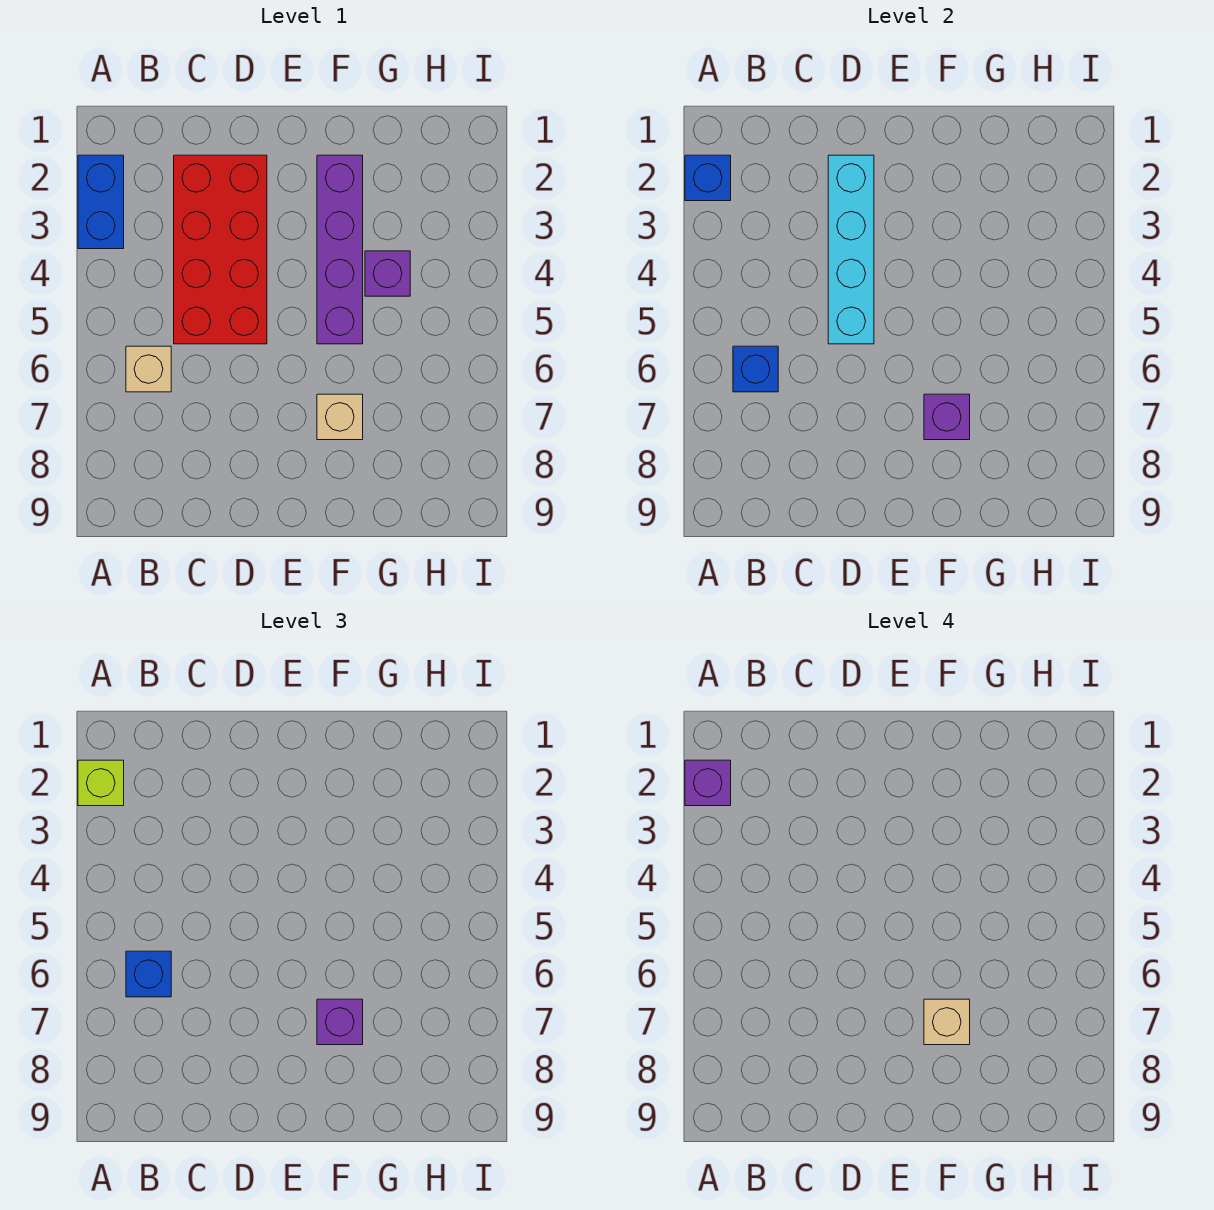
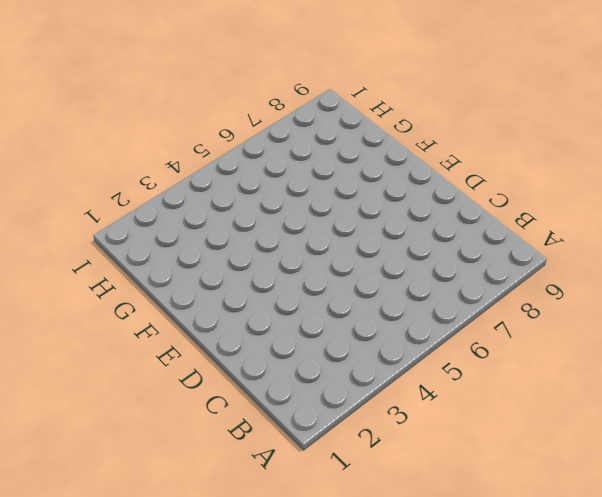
none -> blue 1x2 brick [78,155,124,249]
none -> tan 1x1 brick [126,346,171,392]
none -> red 2x4 brick [174,155,267,344]

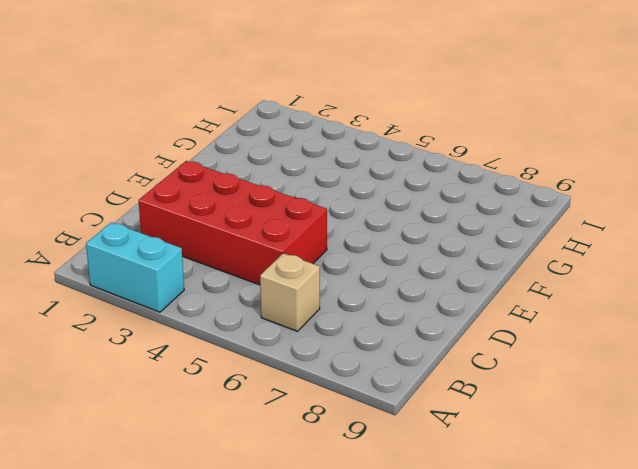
cyan 1x2 brick [86,222,184,312] -> blue 1x2 brick [78,155,124,249]
none -> purple 1x4 brick [317,155,363,344]
none -> tan 1x1 brick [317,394,363,440]
none -> purple 1x1 brick [365,251,410,296]

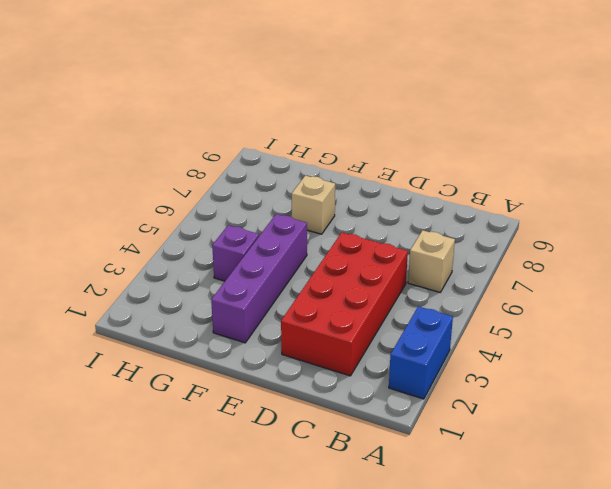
none -> blue 1x1 brick [685,155,731,201]
none -> blue 1x1 brick [733,346,778,392]
none -> cyan 1x4 brick [828,155,874,344]

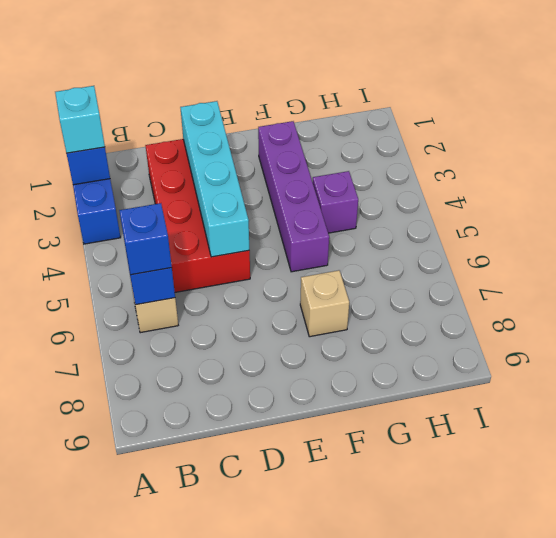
cyan 1x1 brick [55,86,105,153] -> lime 1x1 brick [78,760,124,806]
none -> purple 1x1 brick [924,394,970,440]
none -> purple 1x1 brick [317,999,363,1045]
none -> purple 1x1 brick [685,760,731,806]

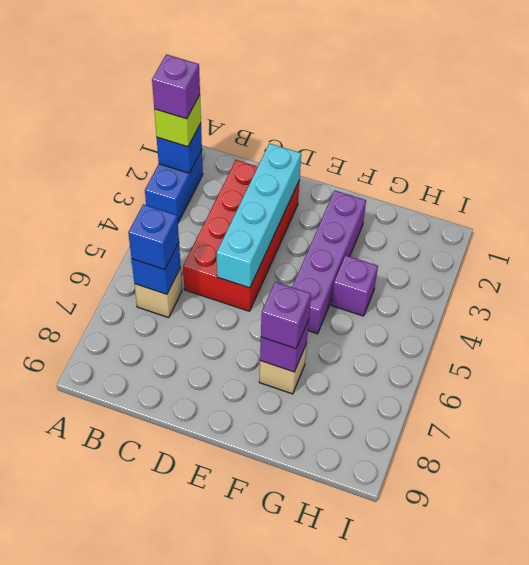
none -> tan 1x1 brick [924,999,970,1045]

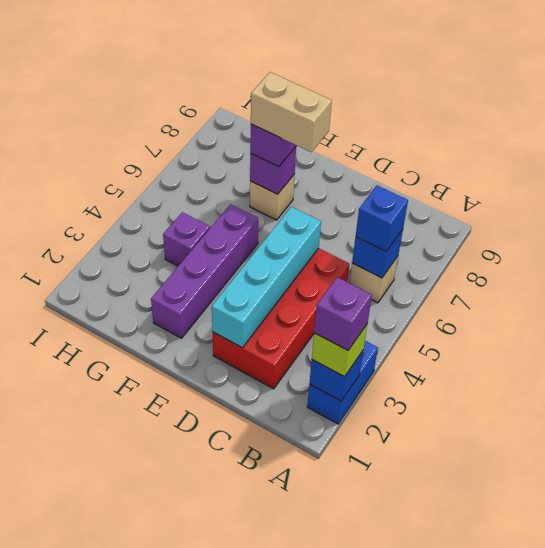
tan 1x2 brick [251,72,332,152] -> tan 1x1 brick [924,999,970,1045]

